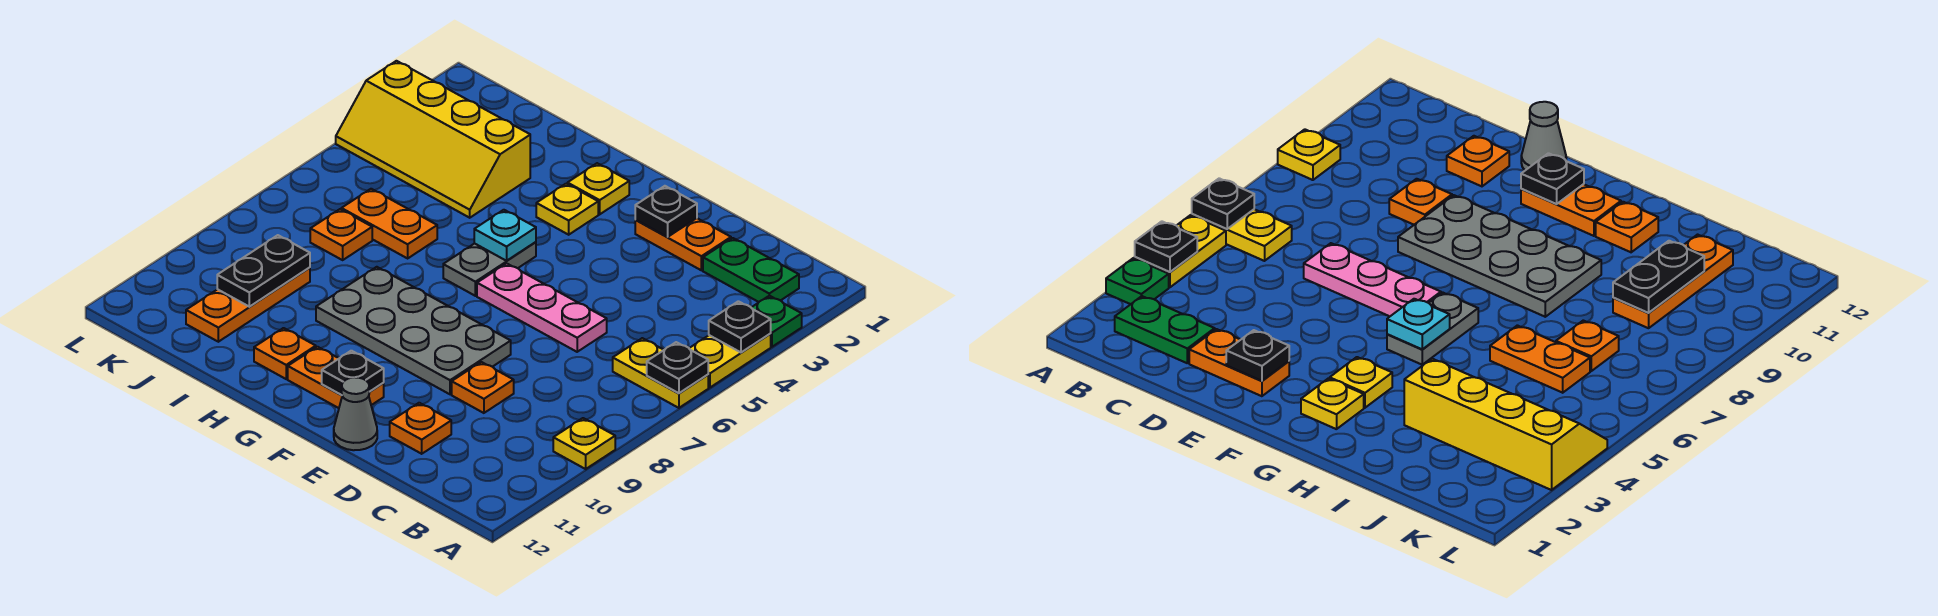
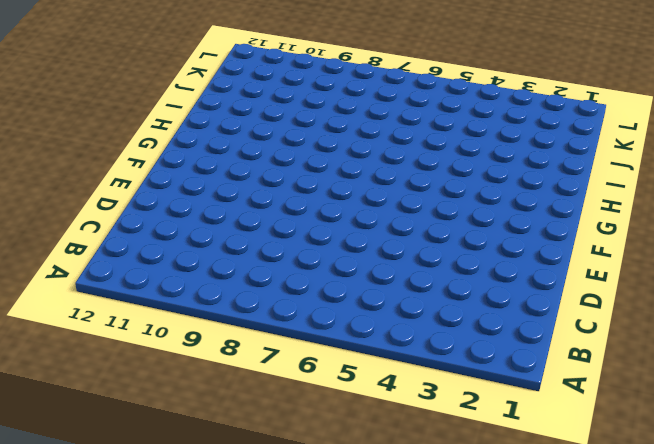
none -> green 1x1 plate [751,296,802,347]
none -> yellow 1x2 plate [689,334,771,388]
none -> yellow 1x2 plate [613,338,708,408]

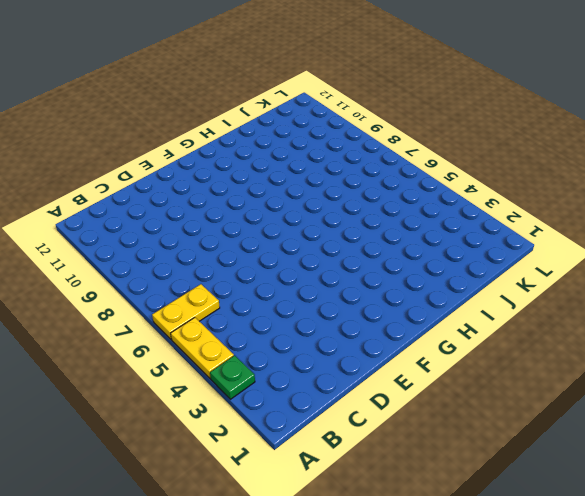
none -> yellow 1x1 plate [553,418,615,469]
none -> green 1x2 plate [703,238,799,302]
none -> orange 1x2 plate [635,218,731,270]

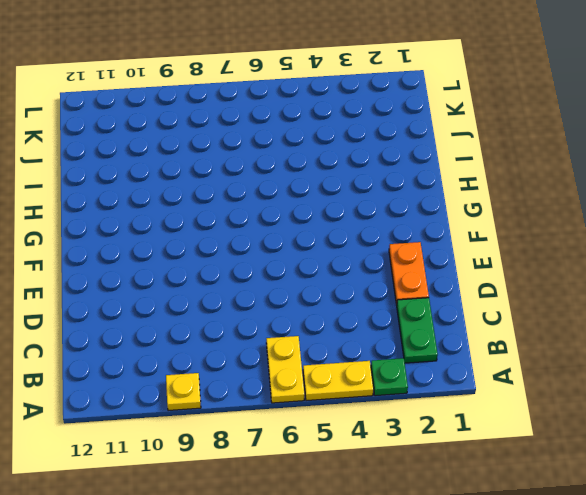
none -> pink 1x3 plate [477,263,607,352]
none -> orange 1x1 plate [452,362,514,413]
none -> orange 1x1 plate [390,403,451,454]

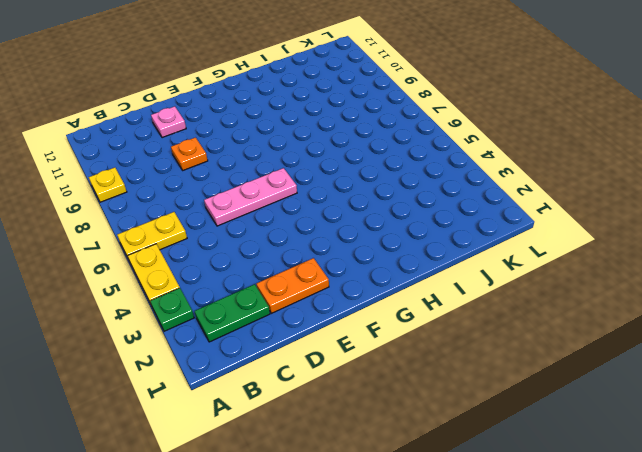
pink 1x1 plate [151,106,186,138] -> orange 1x1 plate [390,403,451,454]
none -> grey 2x4 plate [316,267,511,394]
none -> grey 1x1 cone [334,377,377,450]
none -> orange 1x2 plate [288,347,384,408]

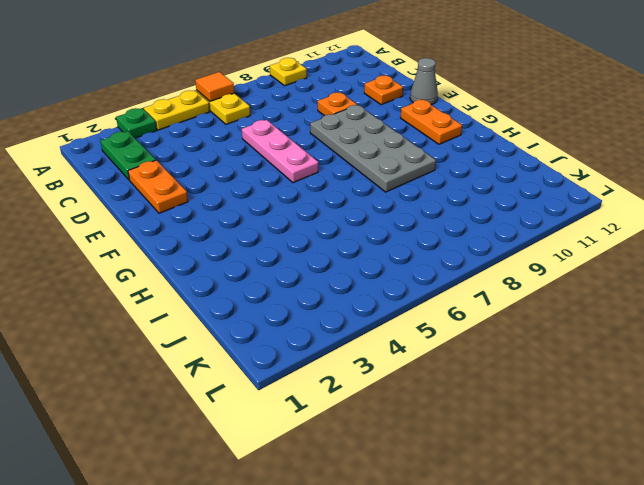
orange 1x1 tile [195,72,234,101] -> black 1x1 plate [647,342,708,393]
none -> yellow 1x1 plate [567,163,629,214]
none -> yellow 1x1 plate [536,184,598,235]
none -> grey 1x2 plate [443,242,536,296]

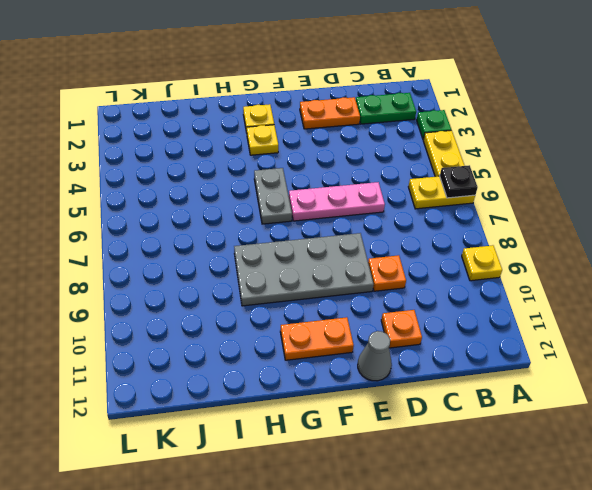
none -> orange 1x1 plate [254,328,316,379]
none -> yellow 2x4 slope [336,61,530,218]
none -> orange 1x2 plate [341,189,437,258]

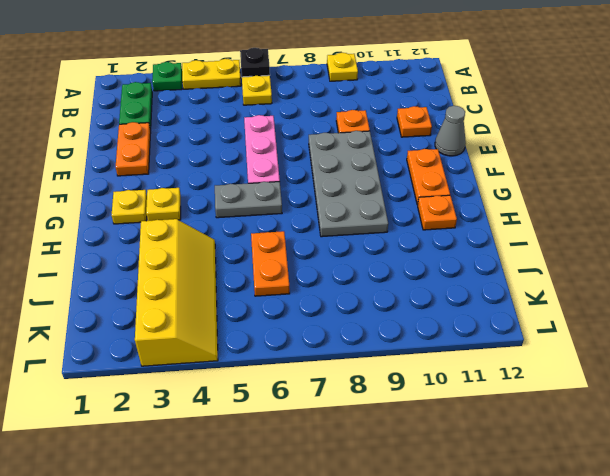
none -> orange 1x1 plate [310,209,372,260]
none -> orange 1x3 plate [186,267,310,342]
none -> black 1x1 plate [709,301,771,352]

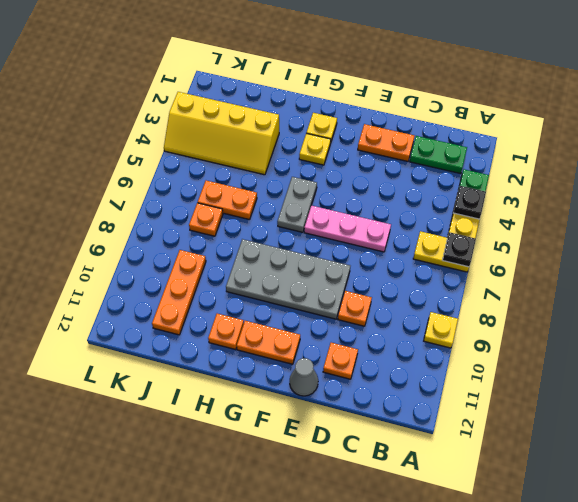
none -> black 1x1 plate [635,186,697,237]
none -> black 1x1 plate [322,351,384,395]
none -> cyan 1x1 plate [474,210,536,261]

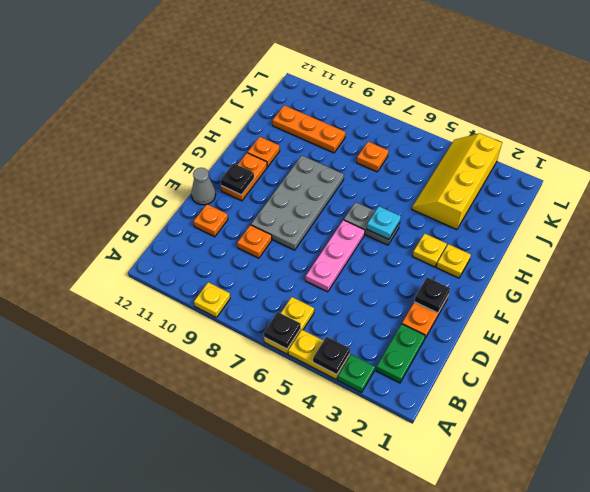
none -> orange 1x2 plate [341,189,437,258]
none -> black 1x2 plate [217,235,310,307]

